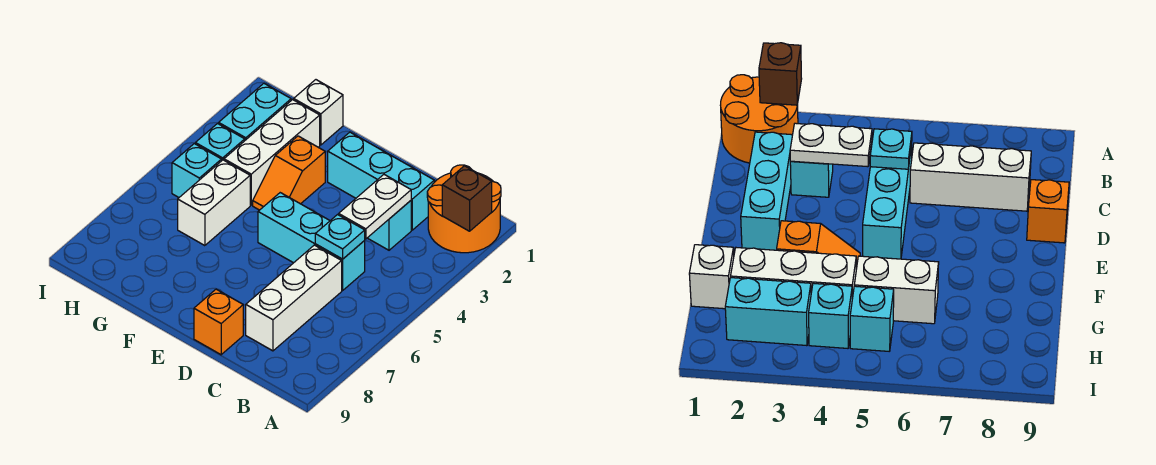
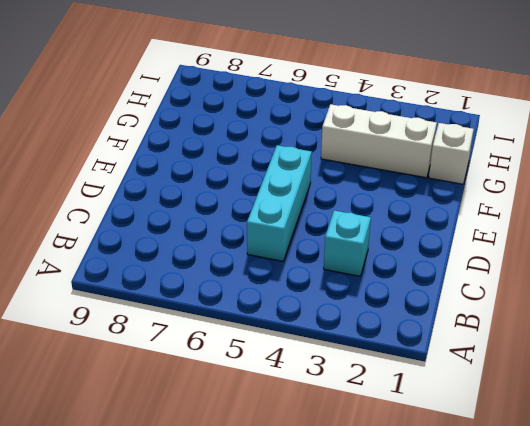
none -> orange 2x2 round brick [427,165,501,253]
none -> cyan 1x3 brick [328,132,434,230]
none -> white 1x3 brick [246,245,342,351]

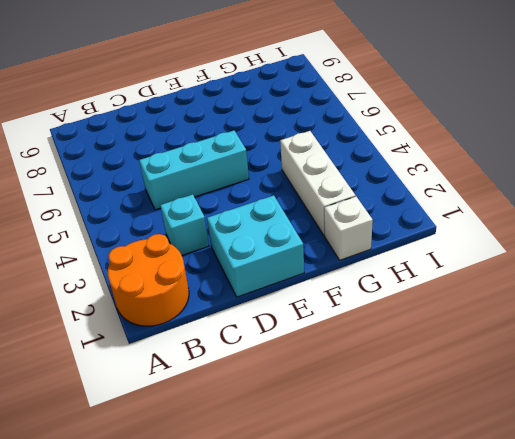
cyan 2x2 brick [207,195,304,297] -> cyan 1x3 brick [328,132,434,230]
none -> white 1x3 brick [246,245,342,351]
none -> orange 1x1 brick [194,289,243,355]
none -> orange 1x2 slope [253,136,325,210]

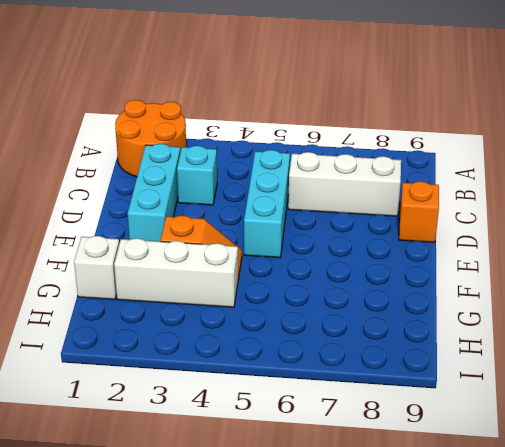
none -> white 1x2 brick [178,160,250,246]
none -> cyan 1x2 brick [219,84,291,140]
none -> cyan 1x1 brick [195,124,245,160]

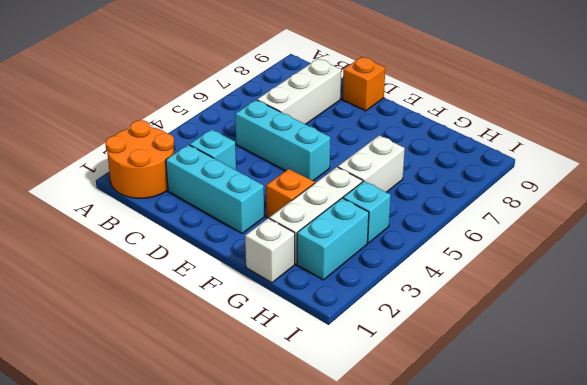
none -> cyan 1x1 brick [172,144,222,197]
none -> brown 1x1 brick [442,166,492,231]
none -> white 1x2 plate [339,175,411,239]

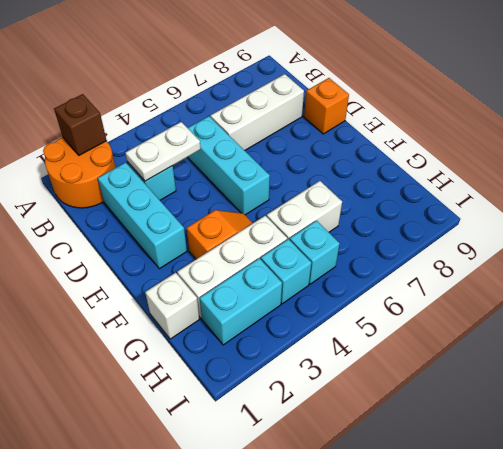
none -> cyan 1x1 plate [315,215,365,259]

